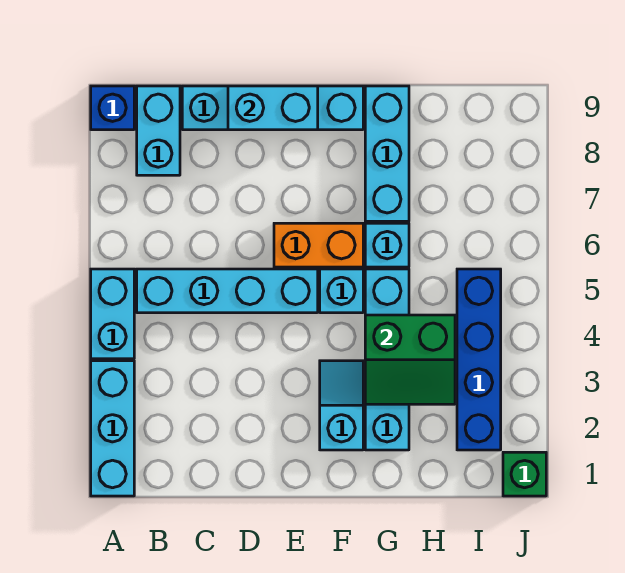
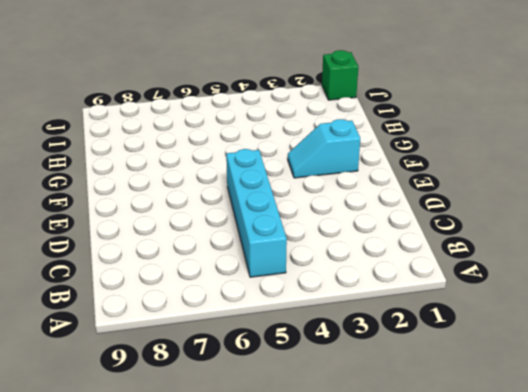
none -> cyan 1x3 brick [91,361,134,496]
none -> cyan 1x2 brick [91,269,134,359]
none -> blue 1x1 brick [91,86,134,130]

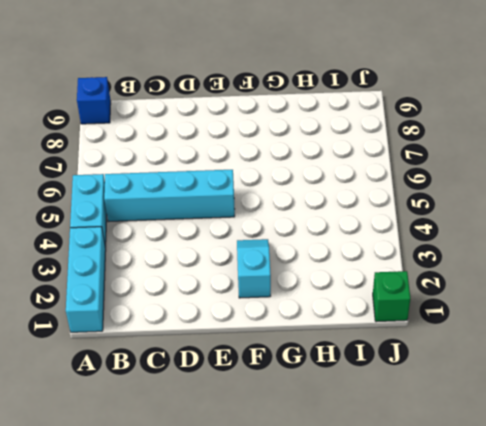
none -> cyan 1x2 brick [137,86,180,175]
none -> cyan 1x4 brick [182,86,363,130]
none -> orange 1x2 brick [274,223,363,267]

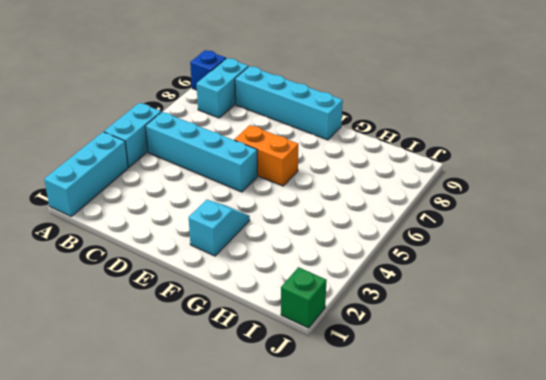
none -> cyan 1x1 brick [320,269,363,313]
none -> cyan 1x4 brick [365,269,409,450]
none -> cyan 1x1 brick [365,223,409,267]

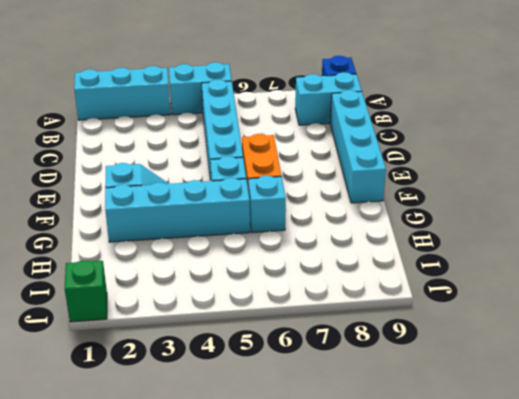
none -> cyan 1x3 brick [365,86,409,221]
none -> blue 1x4 brick [457,269,501,450]
none -> cyan 1x2 brick [228,86,318,130]

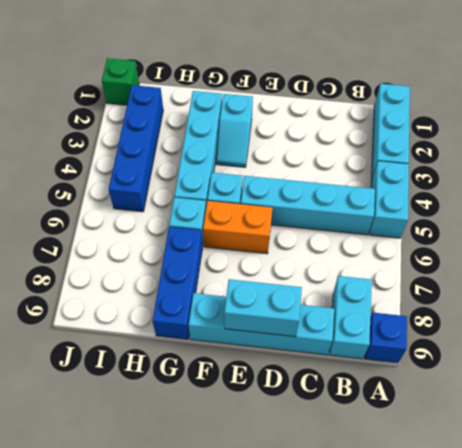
blue 1x3 brick [152,227,202,339] -> cyan 1x3 brick [365,86,409,221]
none -> green 2x2 slope [365,315,455,404]

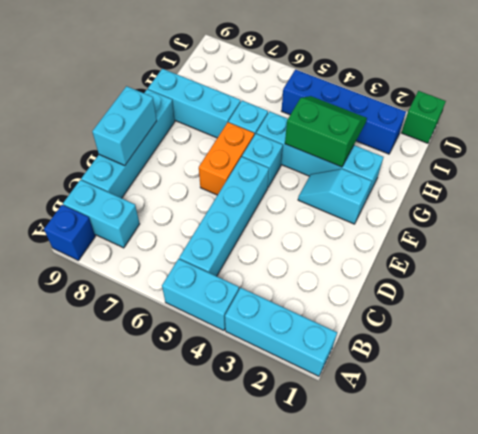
green 2x2 slope [285,96,367,167] -> green 2x2 slope turned to [365,315,455,404]

